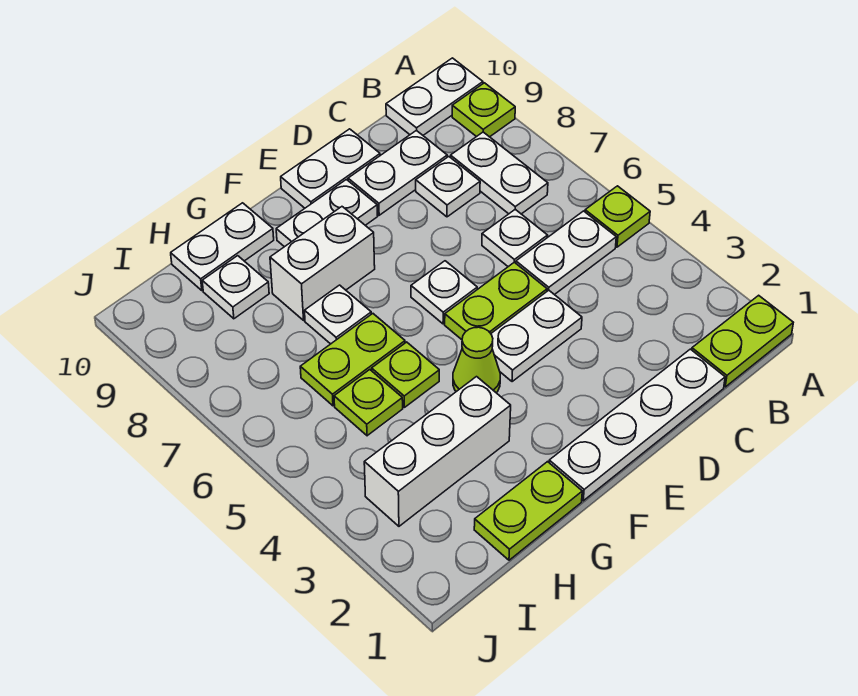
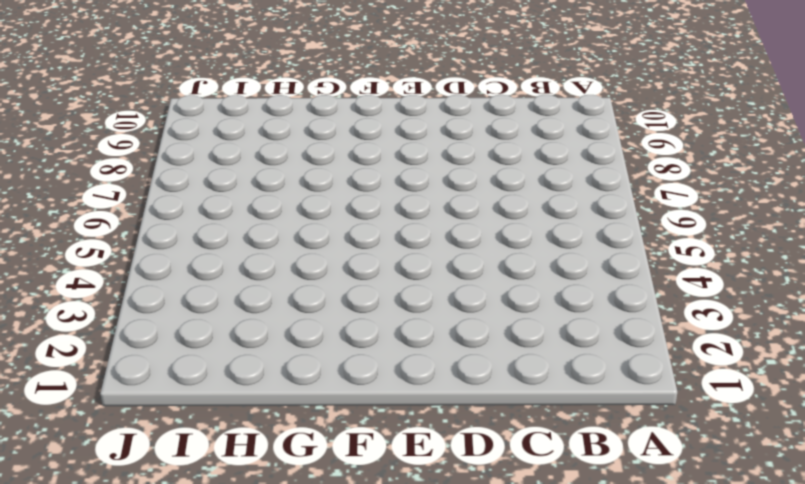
none -> lime 1x2 plate [692,295,793,387]
none -> lime 1x1 plate [585,186,650,247]
none -> lime 1x1 plate [452,83,515,137]

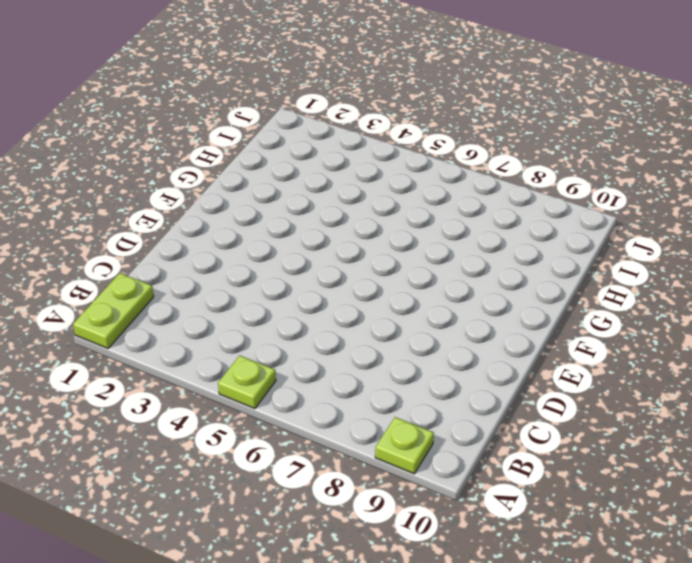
none -> white 1x2 plate [386,58,483,135]
none -> white 1x2 plate [516,211,616,295]
none -> white 1x2 plate [450,132,548,214]

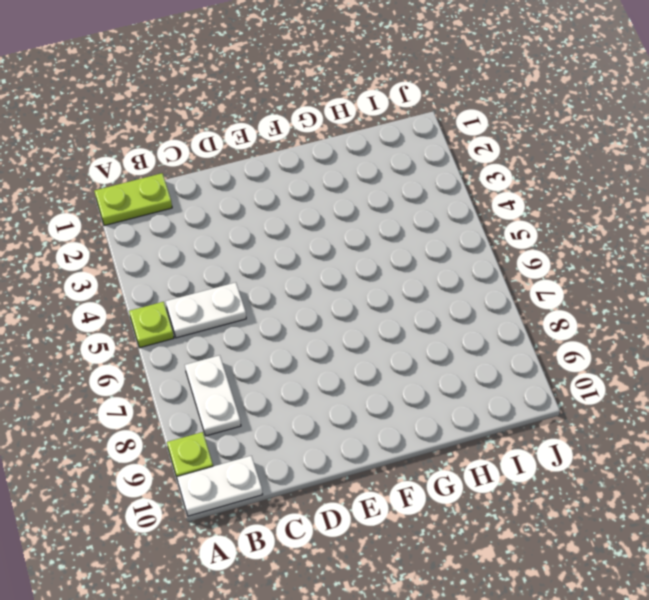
none -> white 1x4 plate [549,349,725,501]
none -> white 1x1 plate [482,209,548,267]
none -> white 1x1 plate [416,157,480,217]

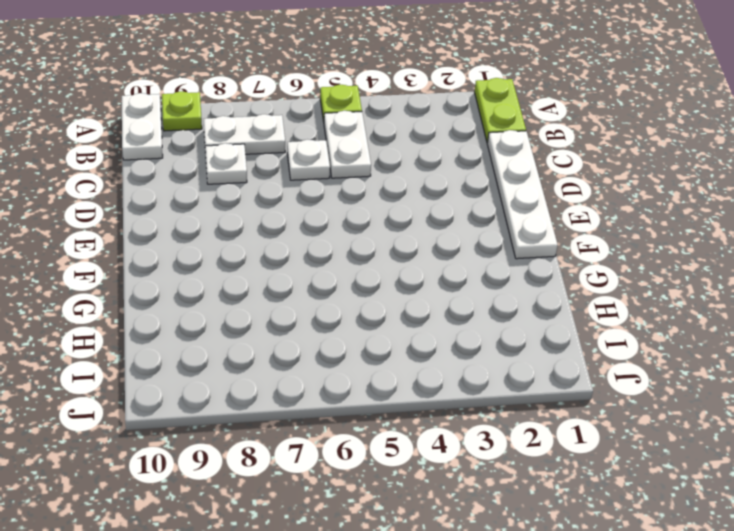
none -> white 1x2 plate [348,130,447,215]
none -> white 1x2 plate [491,290,582,382]
none -> lime 1x2 plate [445,262,547,340]

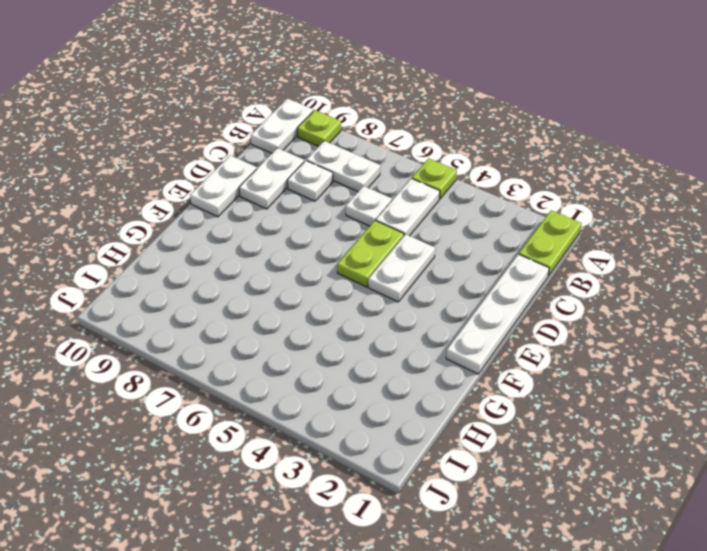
none -> white 1x1 plate [411,261,477,324]
none -> white 1x2 plate [276,180,378,247]
none -> lime 1x1 cone [453,327,500,393]

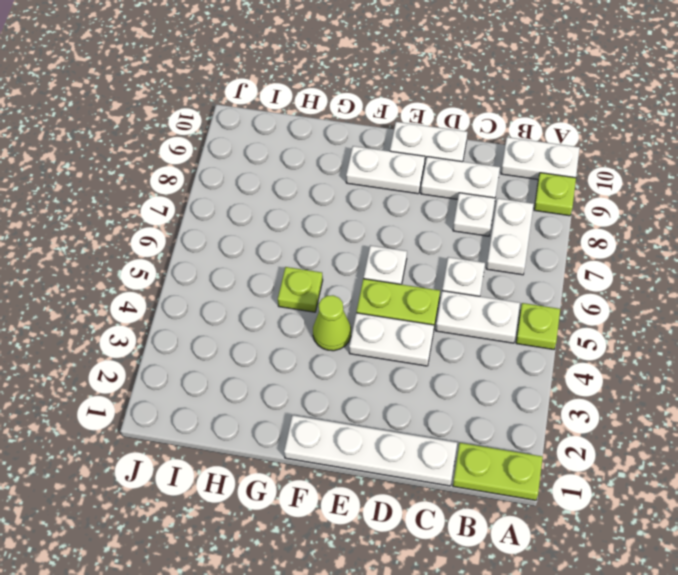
none -> white 1x2 brick [270,207,375,320]
none -> lime 1x2 plate [474,462,582,560]
none -> white 1x3 brick [364,377,511,526]

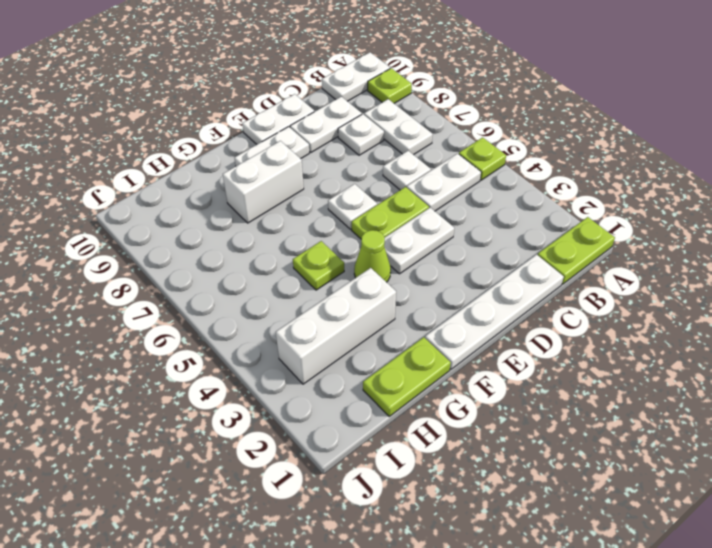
none -> lime 1x2 plate [300,314,405,406]
none -> white 1x1 plate [305,285,371,344]
none -> white 1x2 plate [171,203,274,291]

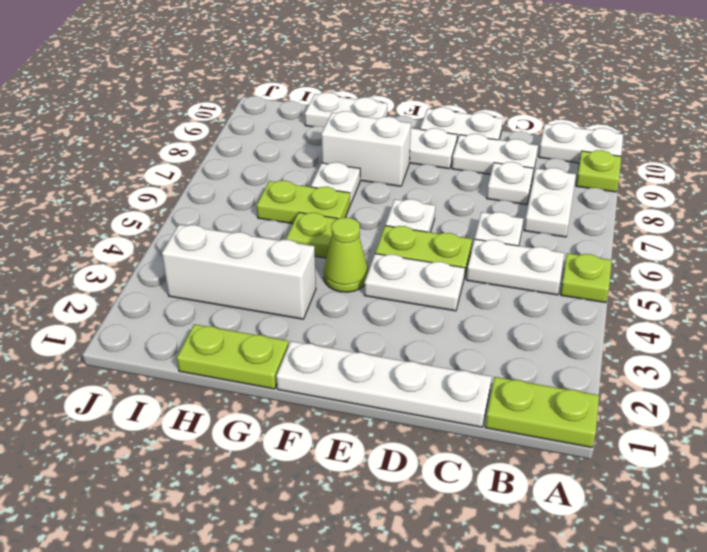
none -> lime 1x1 plate [334,370,403,436]
none -> white 1x1 plate [202,256,269,319]

